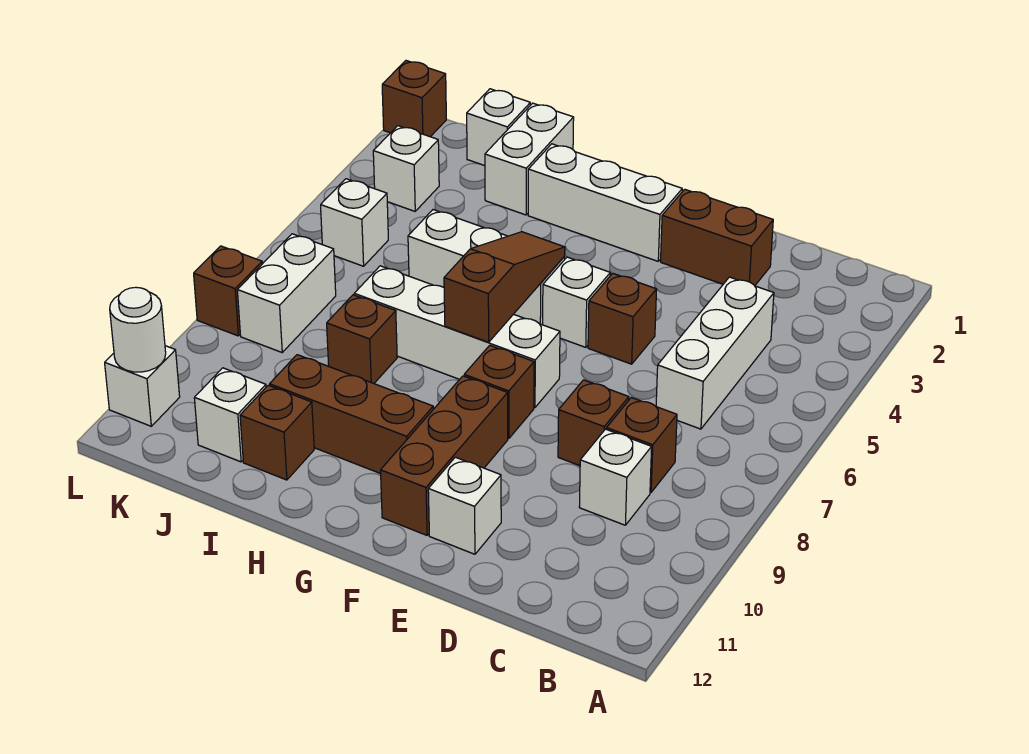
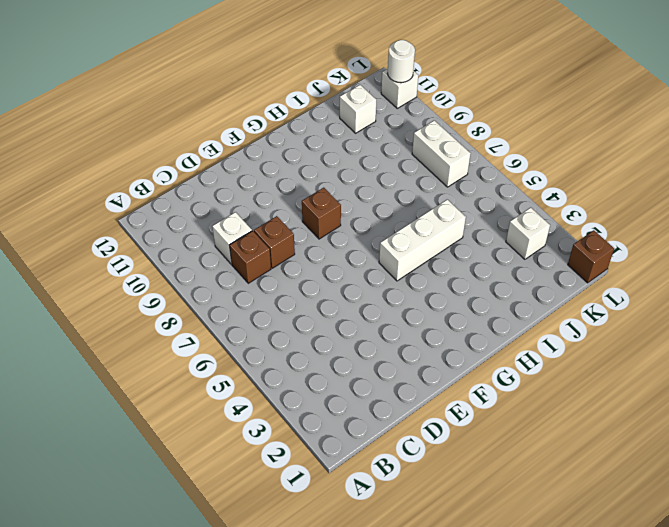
none -> white 1x3 brick [656,277,774,429]
none -> brown 1x2 brick [661,189,773,286]
none -> brown 1x1 brick [588,273,657,364]

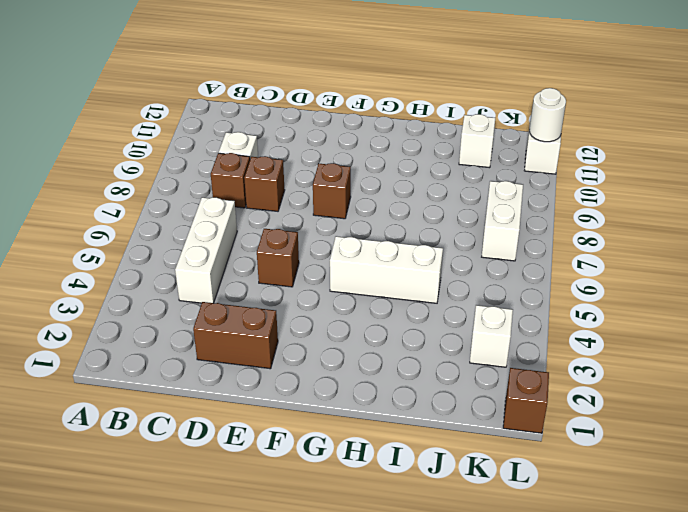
none -> white 1x1 brick [428,457,501,554]
none -> white 1x3 brick [528,144,682,261]
none -> white 1x1 brick [543,257,610,347]

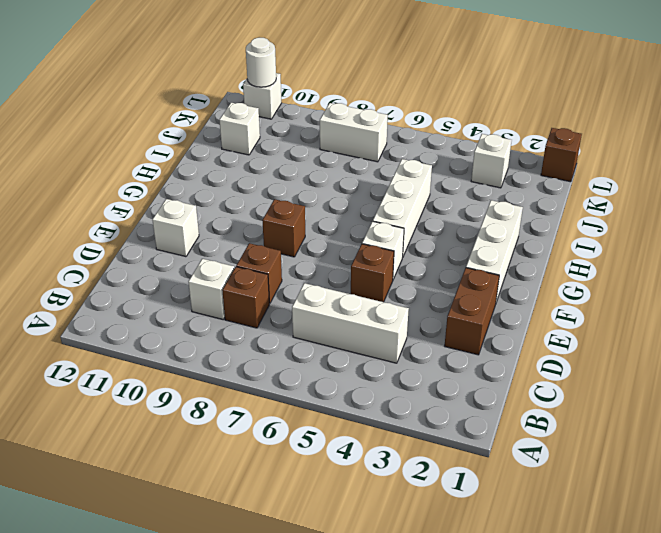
none -> white 1x4 brick [354,266,560,408]
none -> brown 1x3 brick [381,376,508,535]
none -> brown 1x3 brick [270,355,433,474]

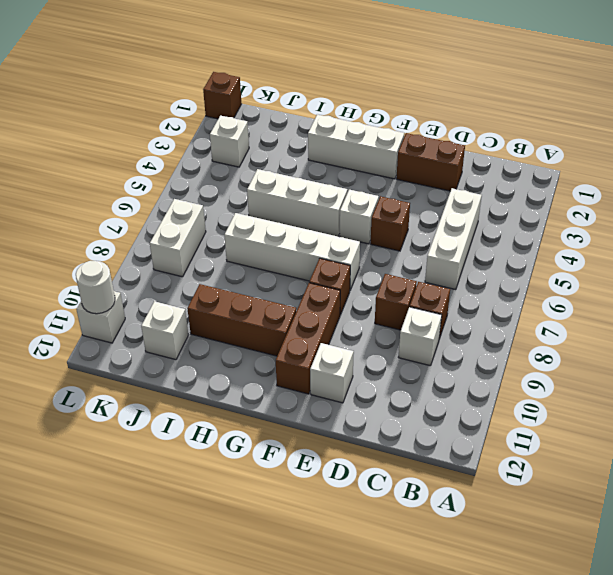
none -> white 1x2 brick [485,103,574,215]
none -> brown 1x1 brick [327,295,397,383]
none -> brown 1x1 brick [240,385,314,480]

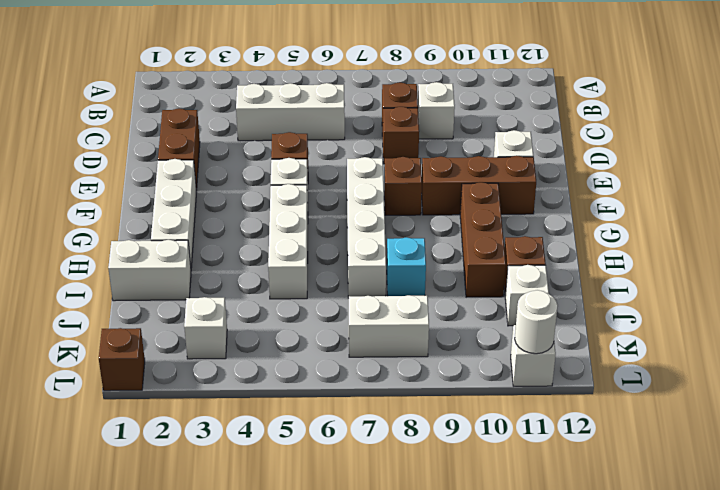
cyan 1x1 brick [387,237,426,296] -> brown 1x1 brick [327,295,397,383]
none -> white 1x1 brick [467,89,530,166]
none -> white 1x1 brick [321,179,388,266]
none -> brown 1x1 brick [194,246,262,336]

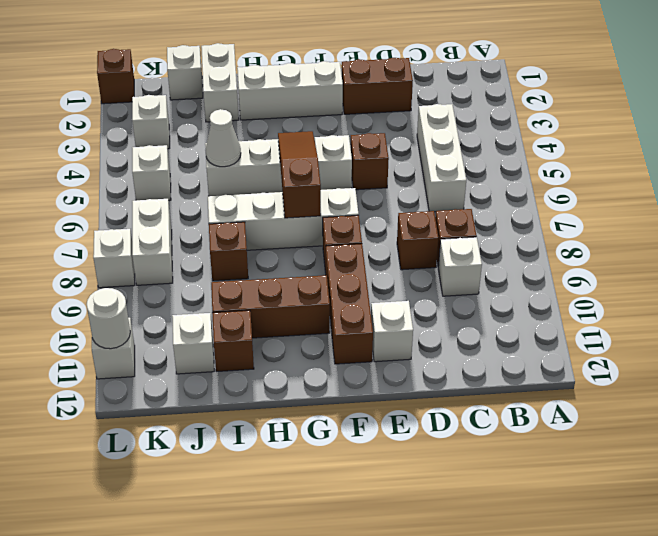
white 1x1 cone [206,109,241,167] -> none
white 1x1 brick [93,229,135,288] -> brown 1x1 brick [194,246,262,336]

